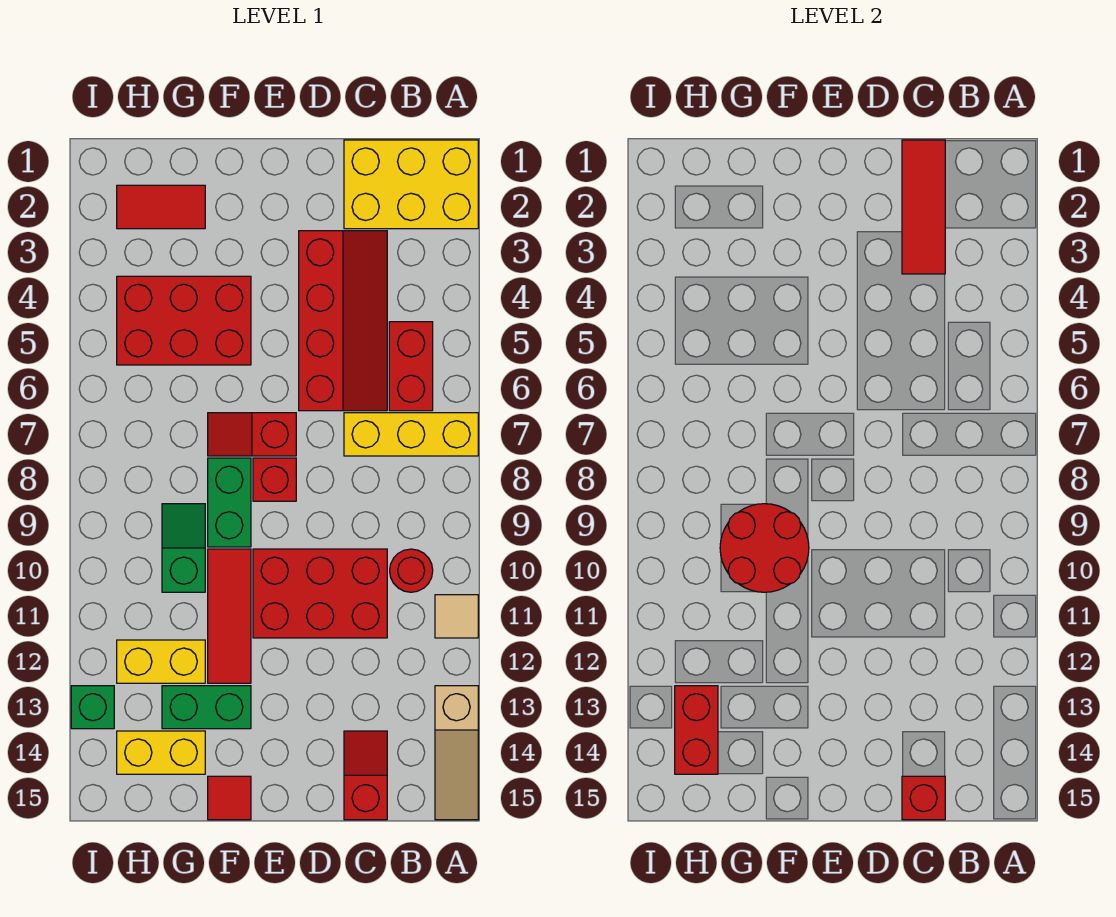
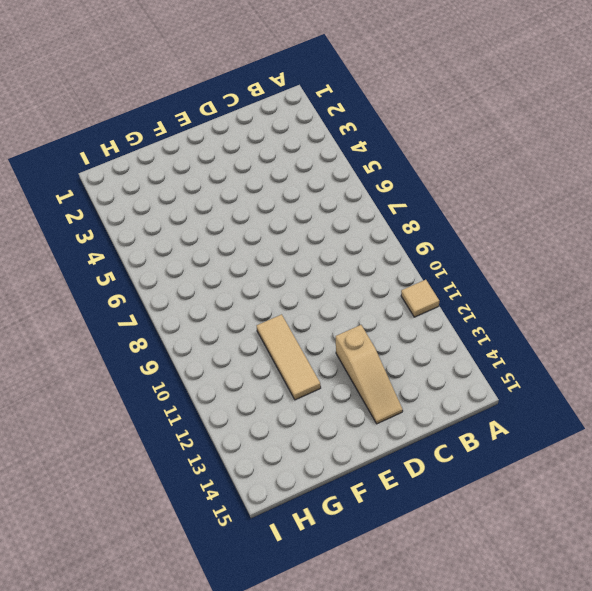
tan 1x3 slope [336,325,403,424] -> tan 1x3 slope moved to [435,686,478,820]
tan 1x3 tile [257,314,321,400] -> red 1x3 tile [208,549,251,683]
none -> yellow 2x3 brick [344,140,478,229]
none -> yellow 1x3 brick [344,413,478,456]
none -> red 1x2 brick [389,322,433,411]

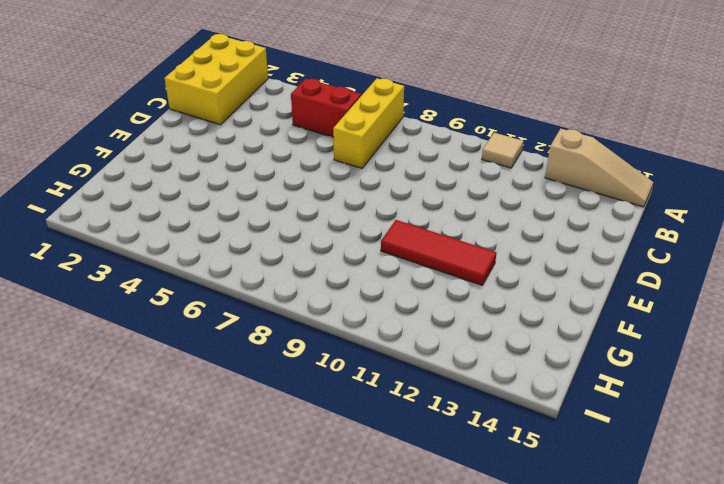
none -> red 1x1 round brick [390,549,433,592]
none -> red 2x4 slope [299,231,387,411]
none -> red 2x3 brick [253,549,387,638]

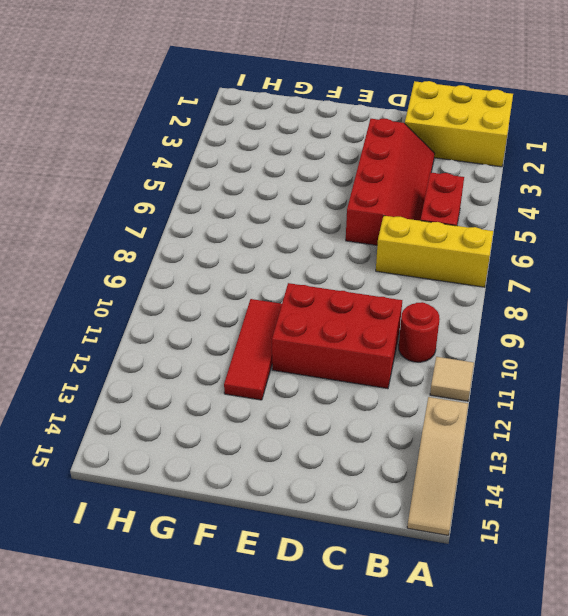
none -> red 1x2 slope [344,731,387,820]
none -> red 1x2 slope [208,413,296,456]
none -> red 1x1 brick [253,458,296,501]

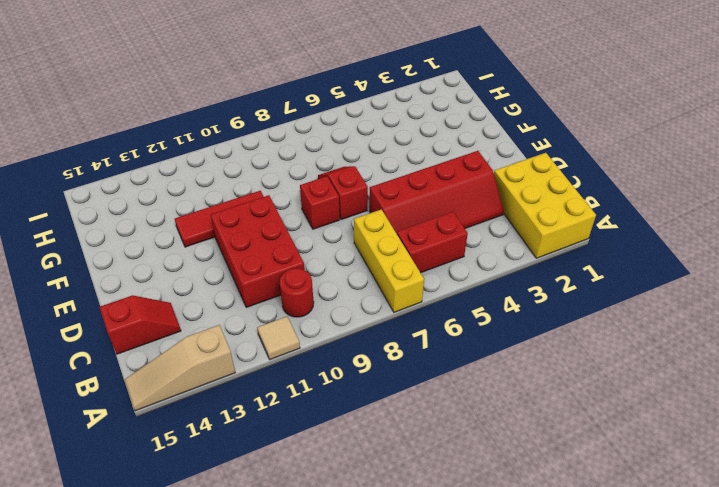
none -> red 2x3 brick [117,276,251,365]
none -> green 1x2 brick [208,458,251,547]
none -> green 1x2 brick [162,686,251,729]

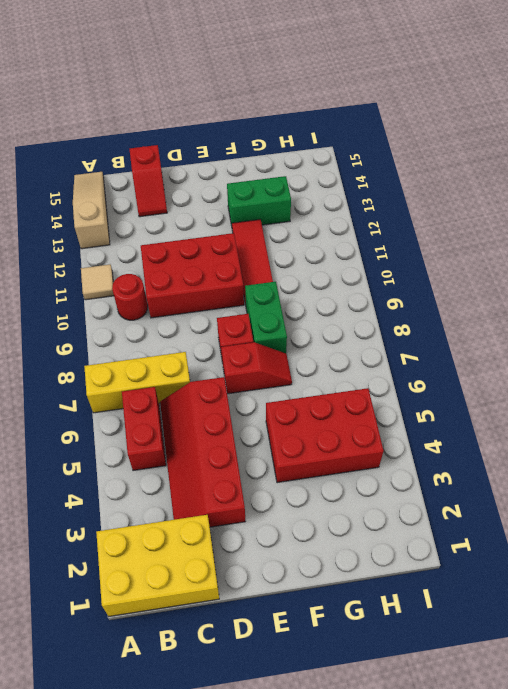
none -> red 1x1 tile [208,776,251,820]
none -> red 1x2 tile [117,185,205,229]
none -> green 1x2 slope [162,504,205,592]

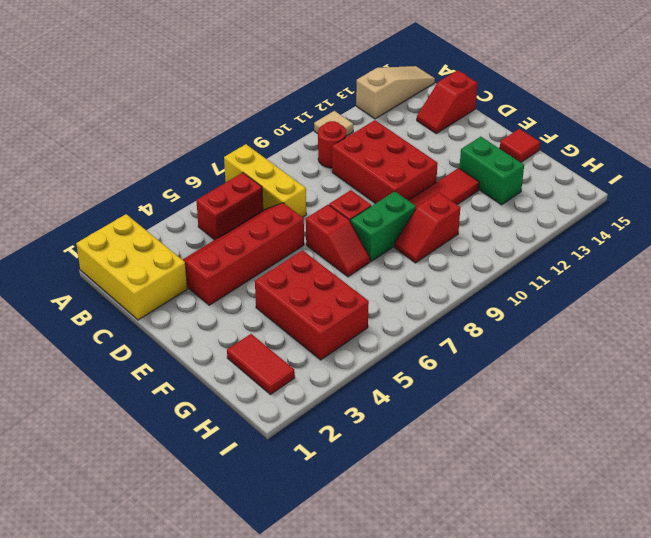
red 1x2 slope [394,193,460,263] -> green 1x2 slope [162,504,205,592]
none -> yellow 1x2 brick [117,640,205,683]
none -> yellow 1x2 brick [117,731,205,774]
none -> green 1x1 brick [71,686,114,729]

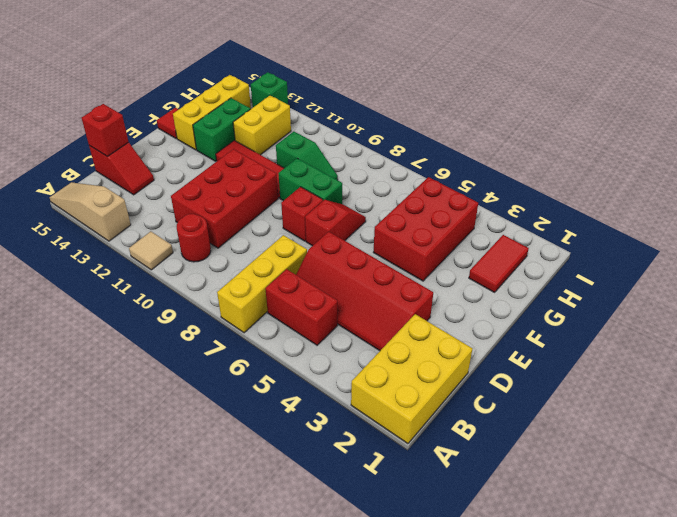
yellow 1x3 brick [173,75,251,150] -> yellow 1x2 brick [117,731,205,774]
none -> red 1x3 tile [902,140,945,274]
none -> red 2x2 round brick [720,504,809,592]
none -> red 1x2 brick [675,686,718,774]

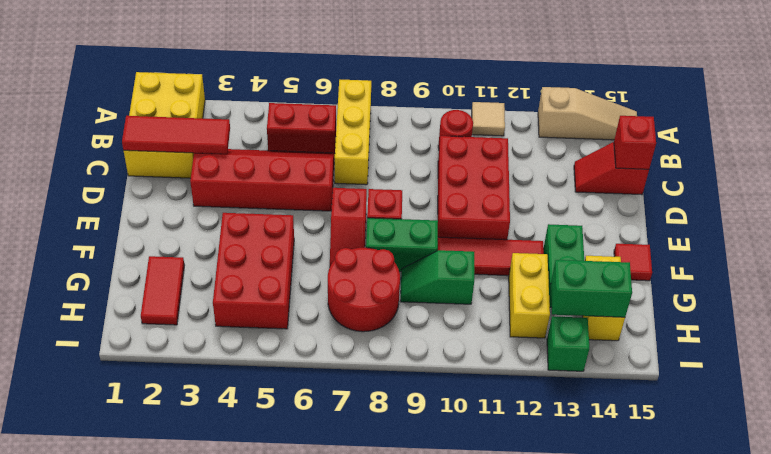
red 2x2 round brick [328,248,400,332] -> red 2x2 round brick moved to [720,504,809,592]
green 1x2 brick [551,260,632,317] -> red 1x2 brick [675,686,718,774]

